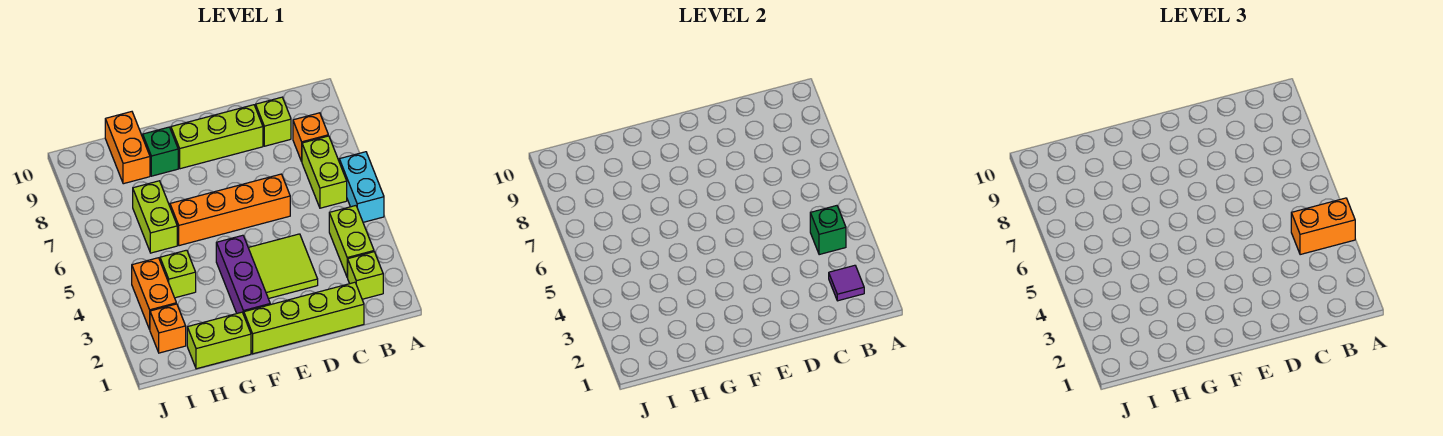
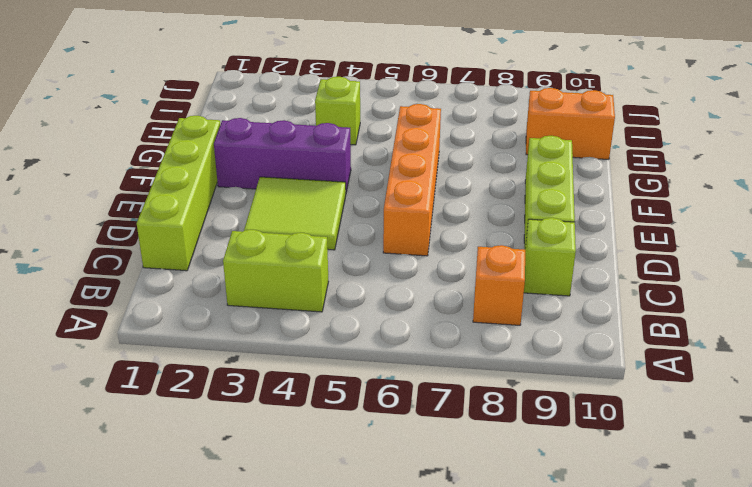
none -> cyan 1x2 brick [339,152,384,222]
none -> lime 1x1 brick [347,252,383,299]
none -> lime 1x2 brick [302,136,347,208]

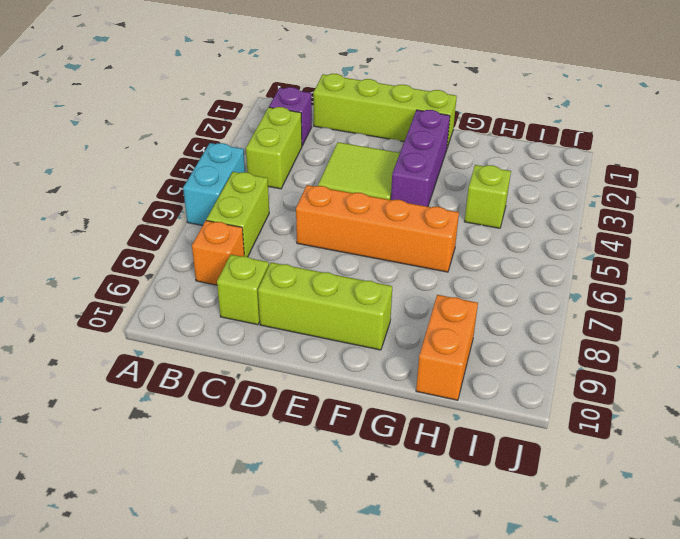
purple 1x1 brick [269,87,312,146] -> lime 1x1 brick [347,252,383,299]
none -> lime 1x2 brick [187,312,251,369]
none -> green 1x1 brick [143,127,178,176]
none -> lime 1x2 brick [133,181,177,253]

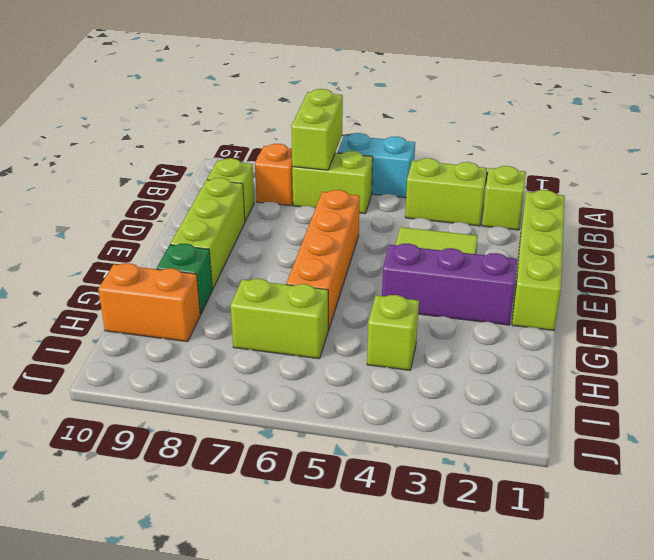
lime 1x2 brick [291,89,343,170] -> lime 1x2 brick moved to [187,312,251,369]
none -> orange 1x1 brick [150,304,186,353]
none -> orange 1x2 brick [132,258,176,329]
none -> purple 1x1 tile [829,265,864,301]

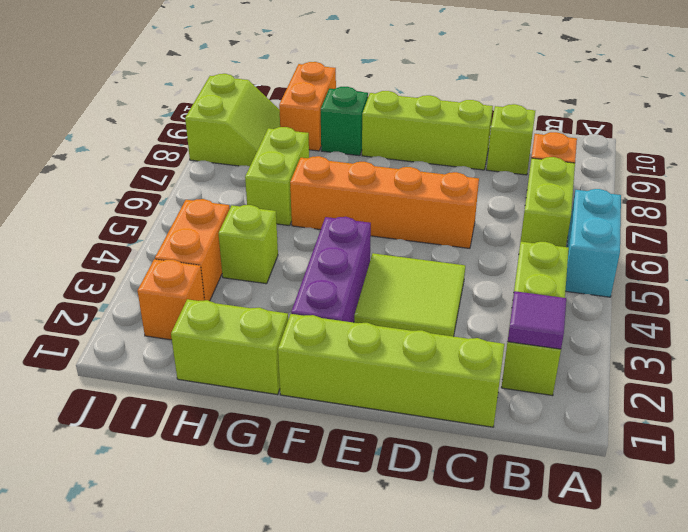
lime 2x2 slope [185,74,280,166] -> none
none -> green 1x1 brick [810,206,846,255]
none -> orange 1x2 brick [1291,198,1355,255]

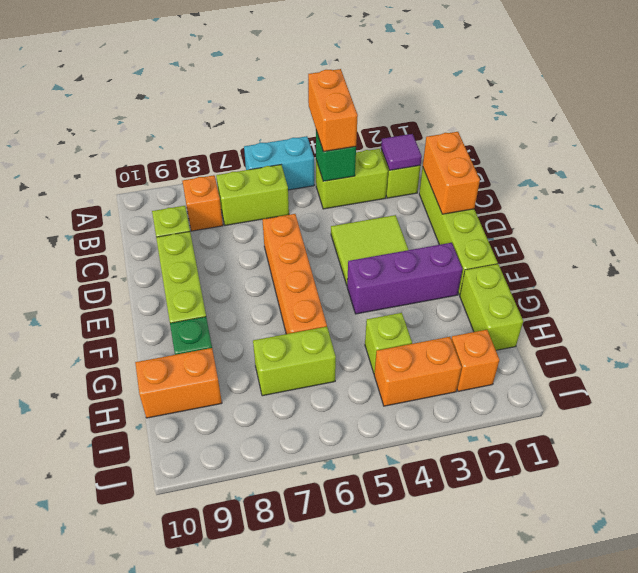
orange 1x2 brick [423,132,480,214] -> none

